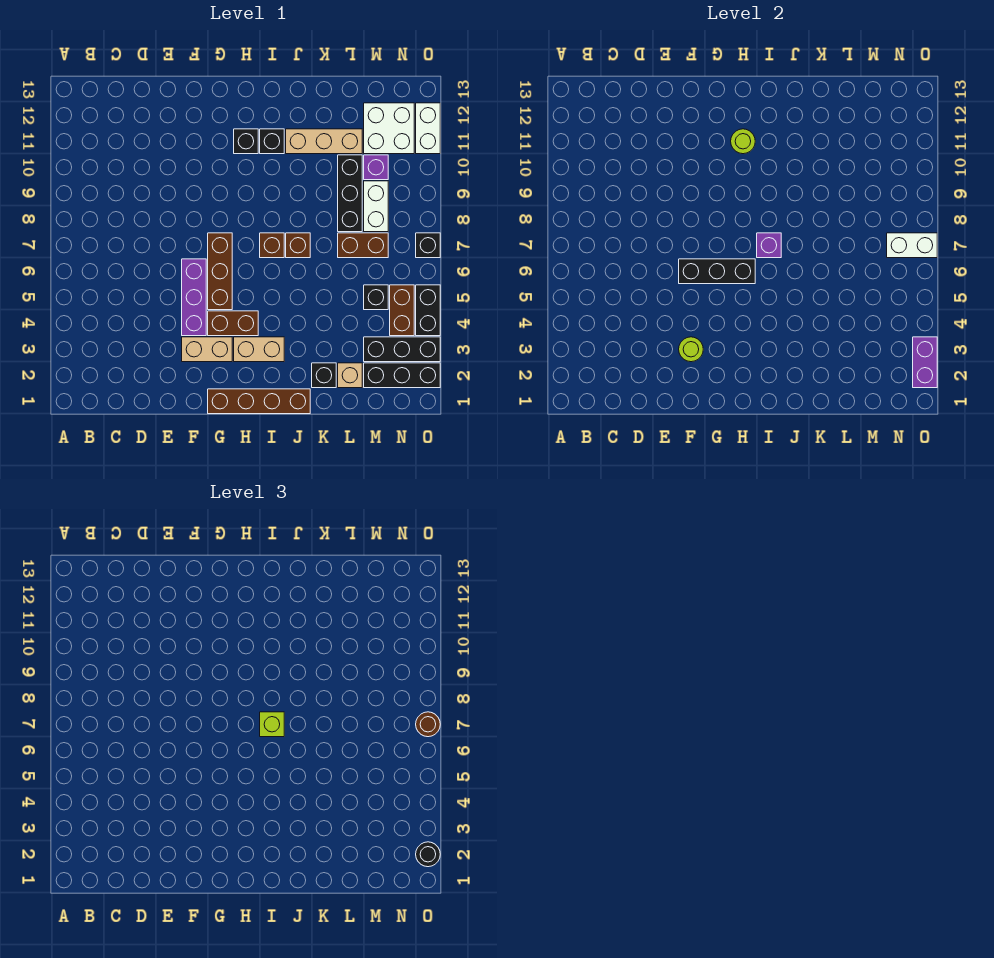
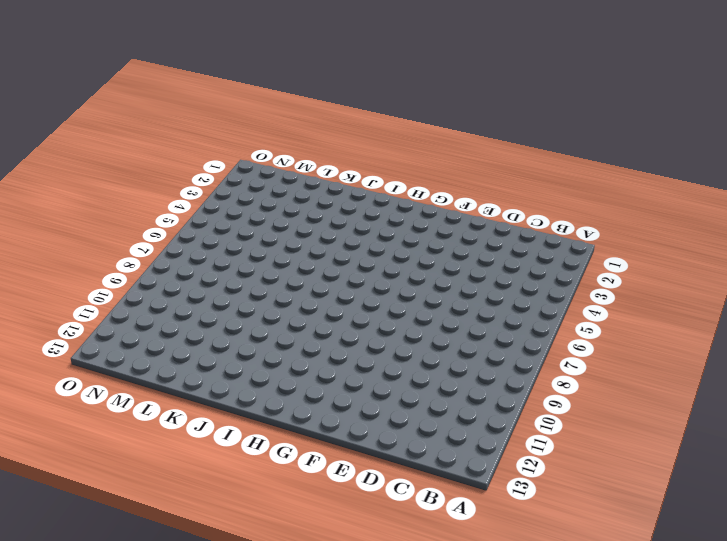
none -> tan 1x2 brick [182,337,232,362]
none -> purple 1x3 brick [182,259,206,336]
none -> brown 1x4 brick [208,389,310,414]
none -> brown 1x2 brick [208,311,258,336]

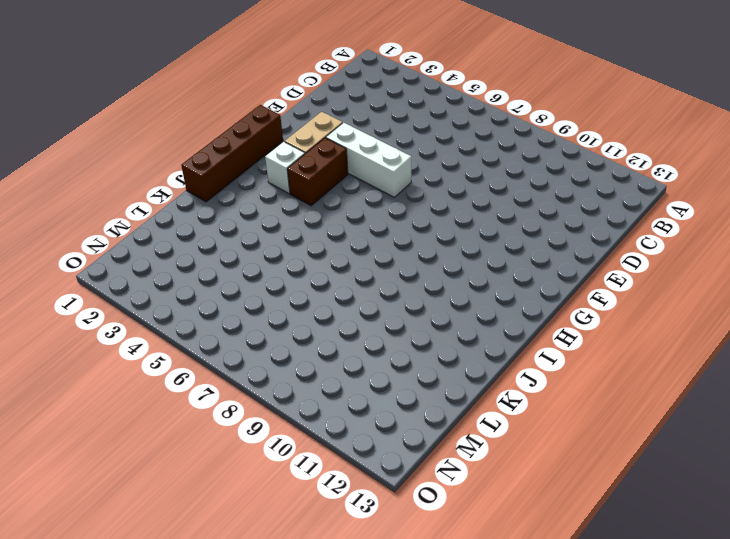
white 1x3 brick [326,123,411,197] -> purple 1x3 brick [182,259,206,336]
white 1x1 brick [265,142,305,193] -> tan 1x2 brick [234,337,284,362]
none -> brown 1x3 brick [208,233,232,310]
none -> black 1x1 brick [234,129,258,154]
none -> brown 1x1 brick [260,233,284,258]
none -> black 1x1 brick [260,129,284,154]

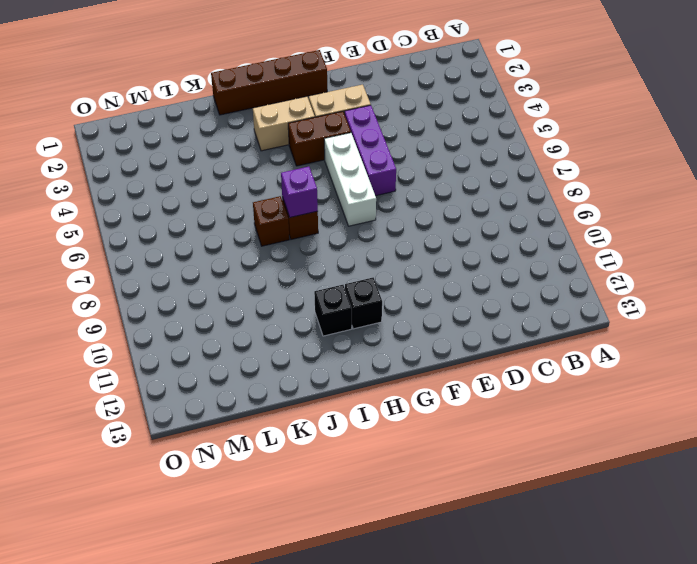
white 1x3 brick [324,133,376,226] -> brown 1x3 brick [208,233,232,310]
none -> tan 1x3 brick [286,129,362,154]
none -> black 1x1 brick [312,363,336,388]
none -> tan 1x1 brick [338,363,362,388]
none -> brown 1x2 brick [338,233,388,258]

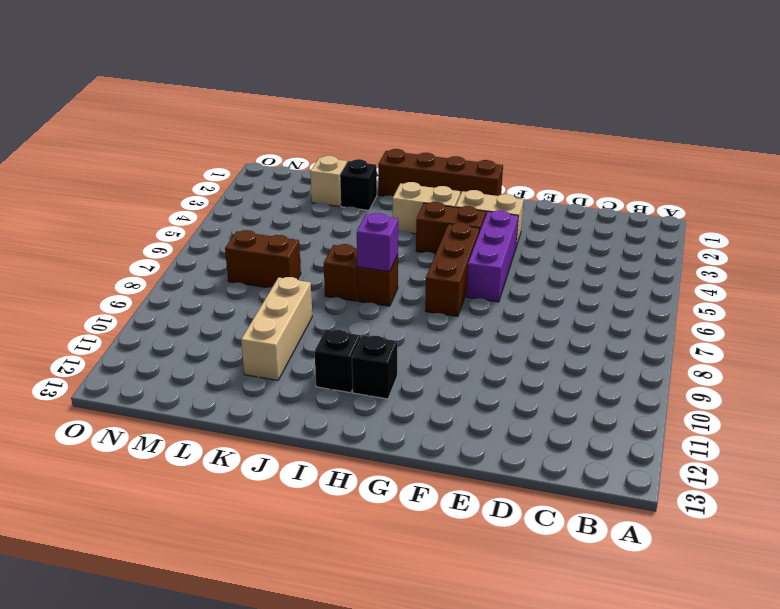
tan 1x3 brick [241,277,312,380] -> tan 1x3 brick turned to [286,129,362,154]
none -> black 1x3 brick [338,155,362,232]
none -> black 1x3 brick [364,363,440,388]
none -> black 1x3 brick [364,337,440,362]
none -> black 1x1 brick [364,285,388,310]

